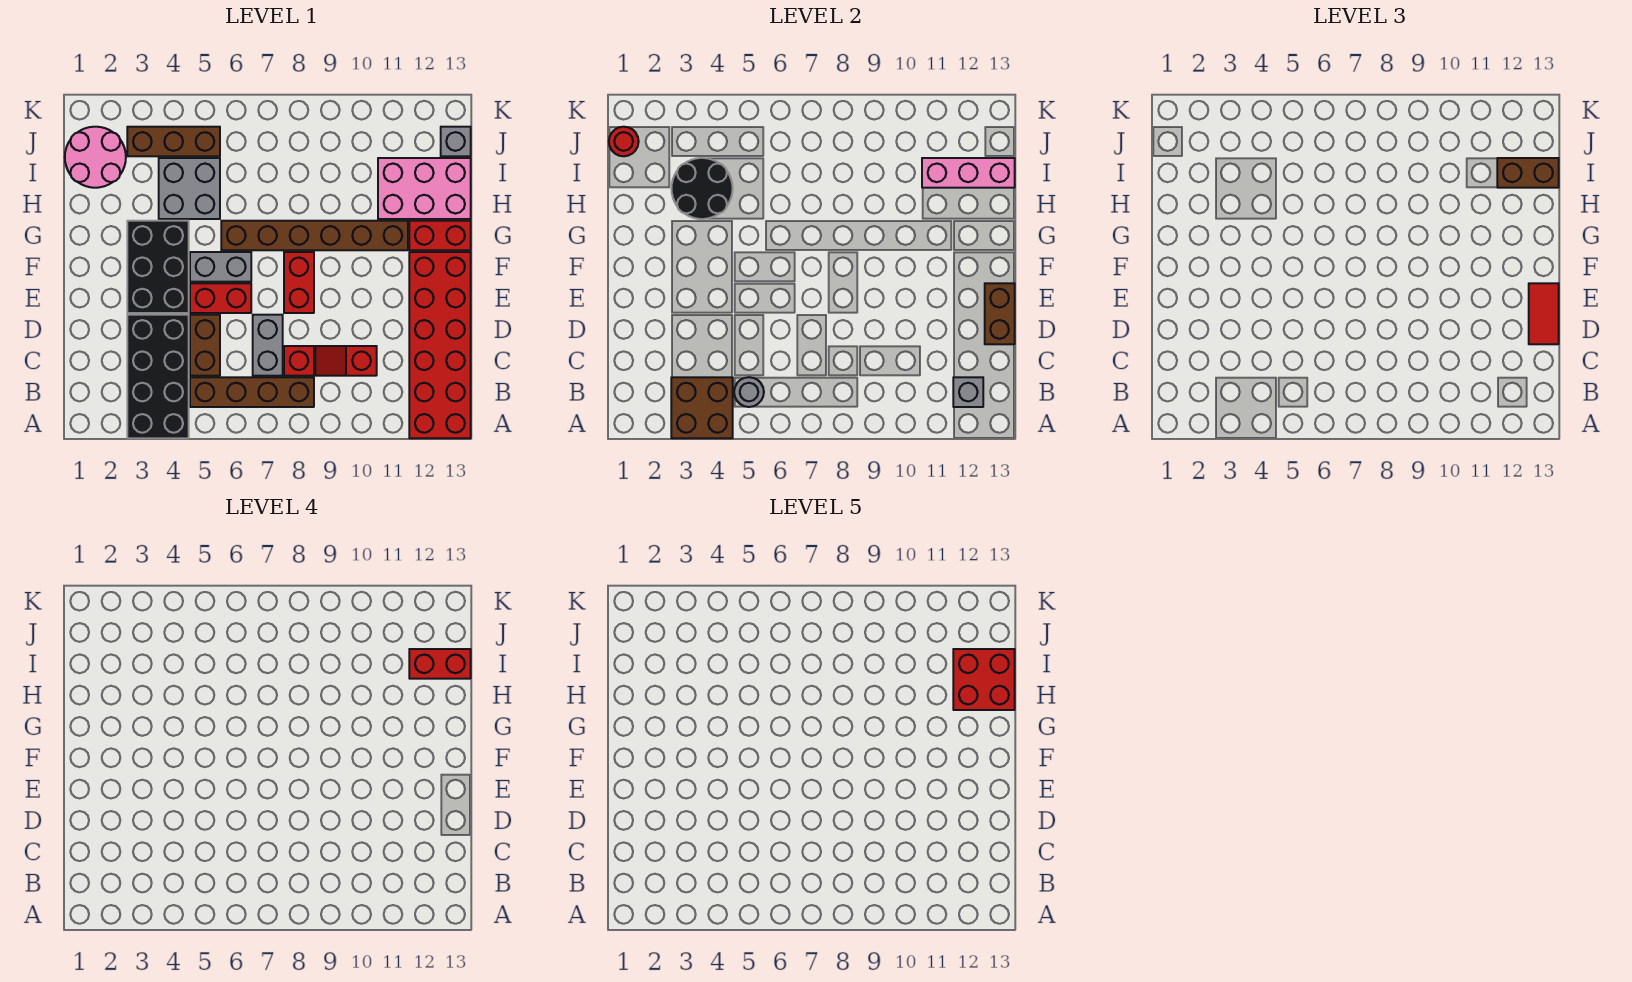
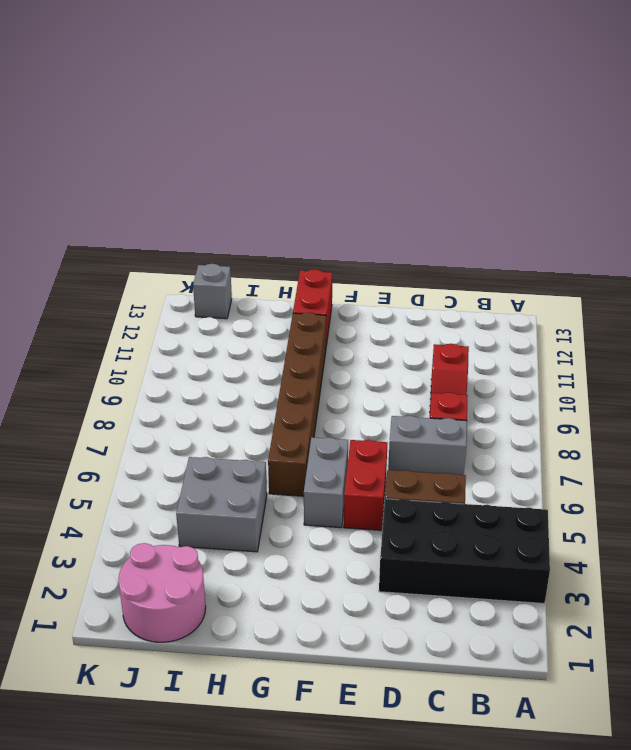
none -> red 2x6 brick [409,252,471,438]
none -> brown 1x4 brick [190,377,314,407]
none -> black 2x3 brick [127,221,189,313]

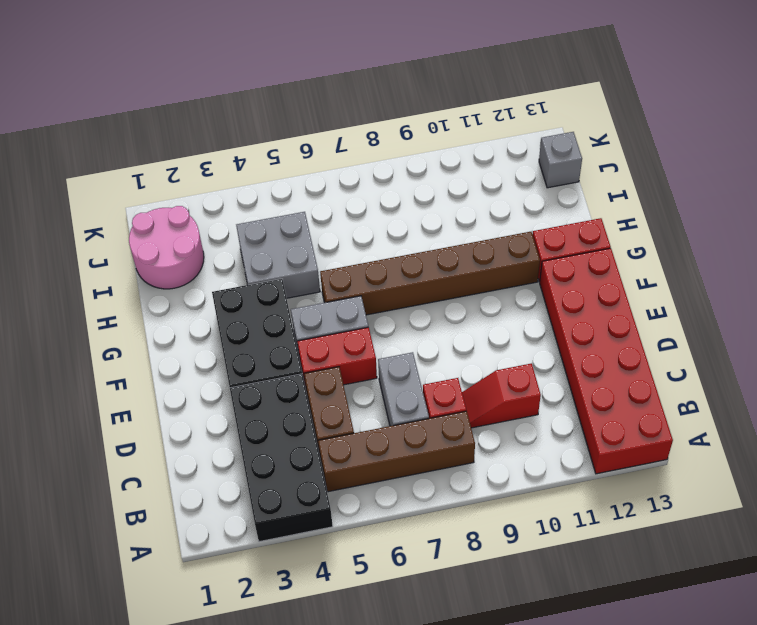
none -> red 1x2 brick [284,252,314,313]
none -> pink 2x3 brick [378,158,471,219]
none -> brown 1x3 brick [127,127,220,156]

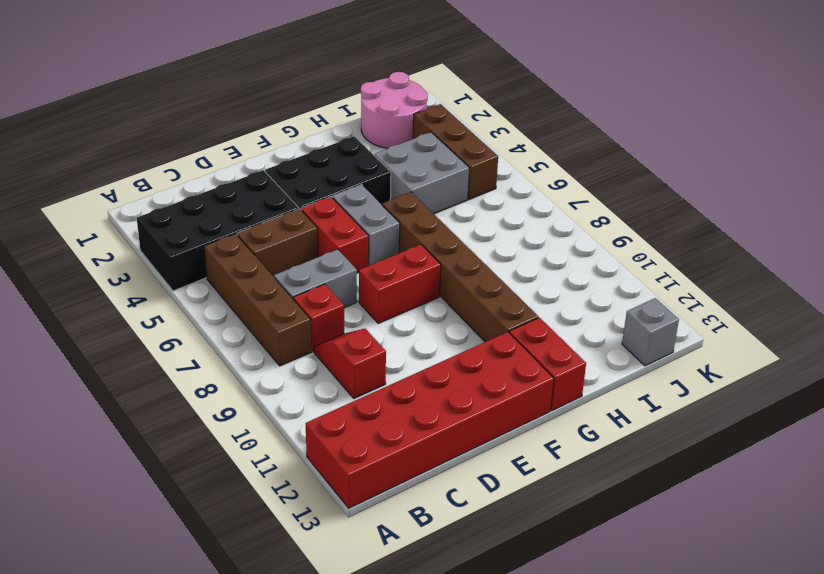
none -> pink 2x3 brick [378,158,471,219]
none -> brown 2x2 brick [671,377,733,438]
none -> grey 1x1 round brick [734,377,764,407]

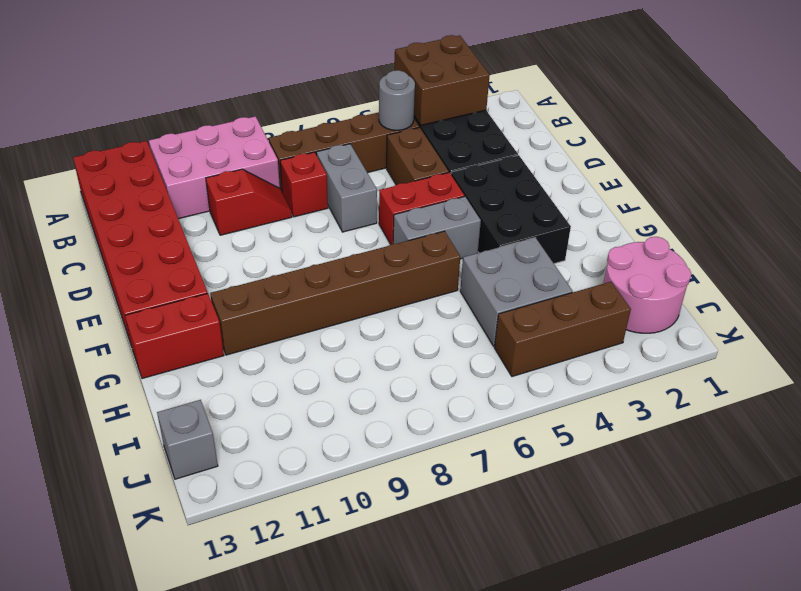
pink 2x3 brick [149,116,280,219] -> pink 2x3 brick moved to [378,158,471,219]
none -> red 1x2 brick [284,252,314,313]
none -> grey 1x1 brick [953,377,983,407]
none -> brown 1x2 brick [985,283,1015,344]

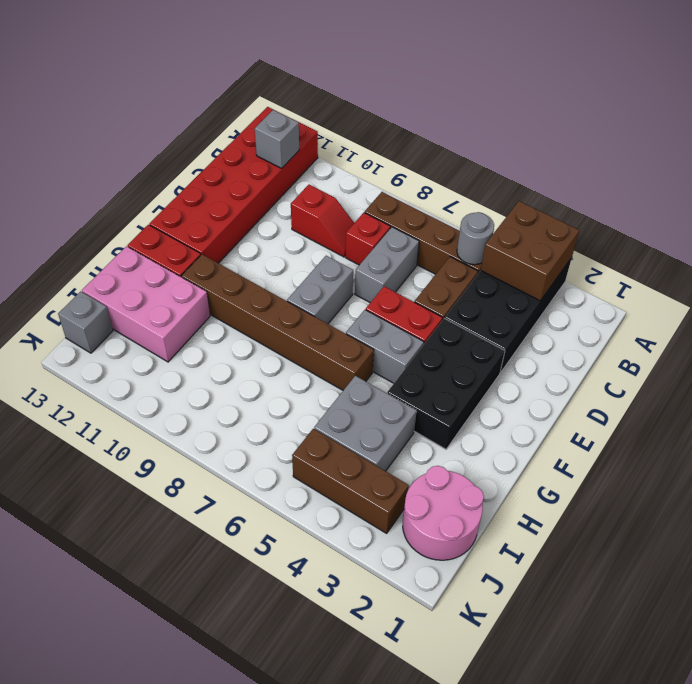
grey 1x2 brick [287,256,353,324] -> red 1x2 brick [284,252,314,313]
none -> brown 1x2 brick [985,283,1015,344]
none -> black 2x2 round brick [671,158,733,219]
none -> pink 1x3 brick [922,158,1015,188]

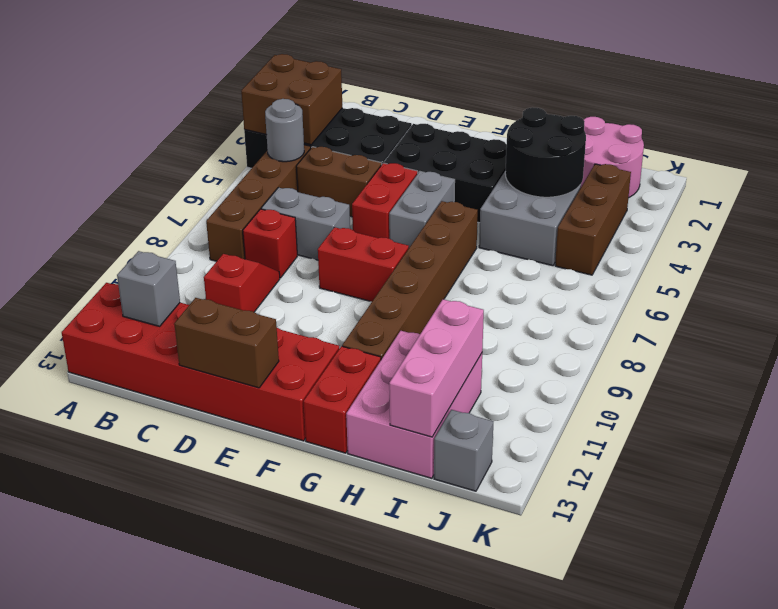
none -> red 1x1 round brick [609,127,639,156]
none -> red 1x2 tile [1529,283,1559,344]
none -> brown 1x2 brick [1497,158,1559,188]

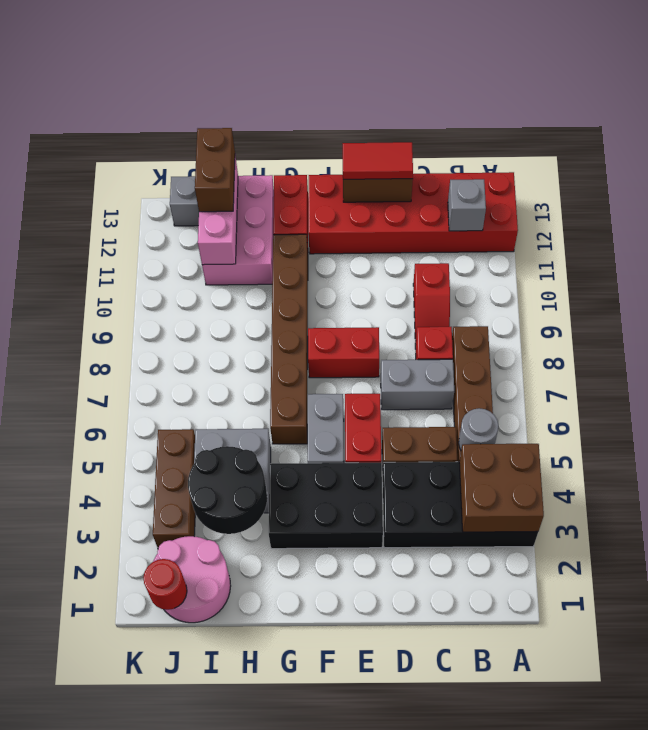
none -> red 1x2 brick [409,649,471,679]
none -> red 2x2 brick [953,649,1015,710]

